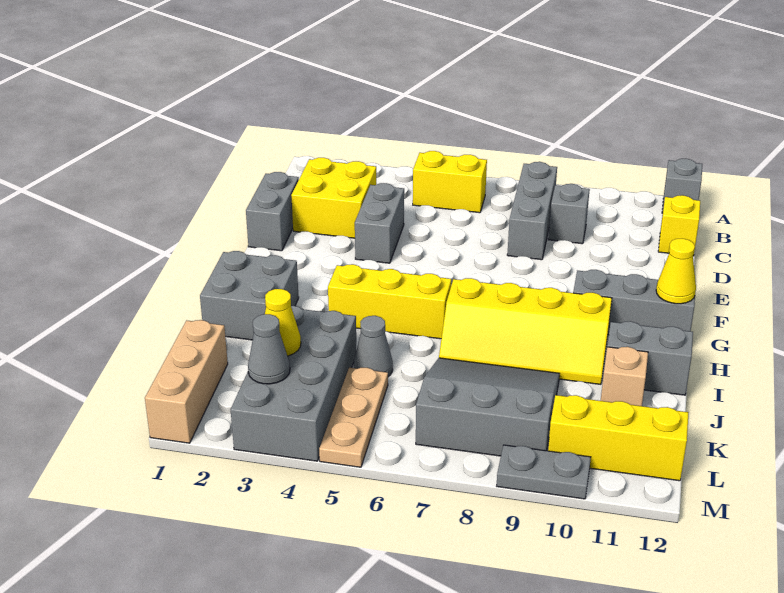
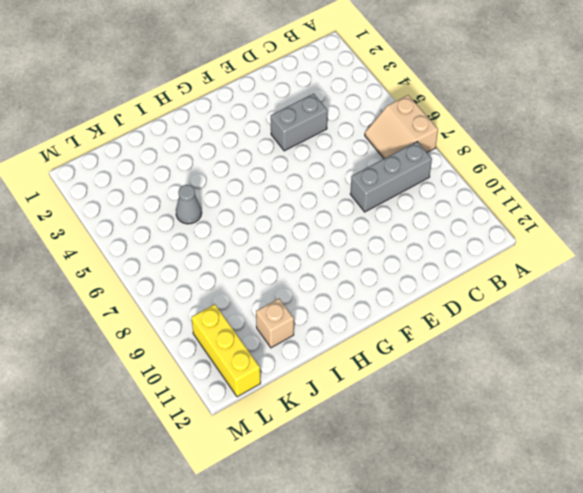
tan 2x2 slope [365,95,438,159] -> yellow 1x2 brick [413,151,487,213]
none -> grey 1x1 brick [662,159,702,213]
none -> yellow 2x2 brick [291,158,376,238]
none -> grey 1x1 brick [548,184,590,244]

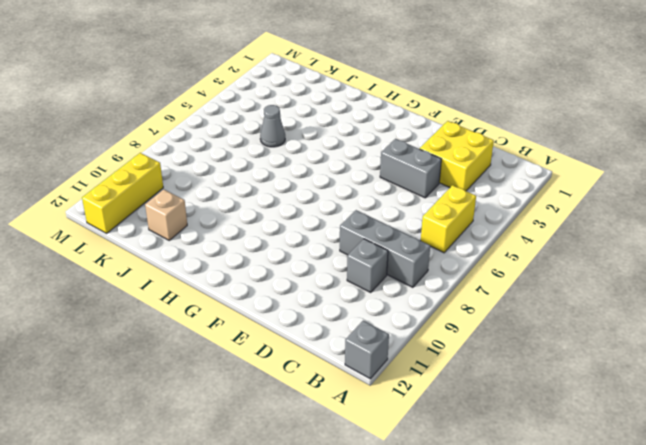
none -> yellow 1x1 brick [658,195,700,256]
none -> grey 1x2 brick [246,172,299,251]
none -> grey 1x3 brick [573,270,695,335]

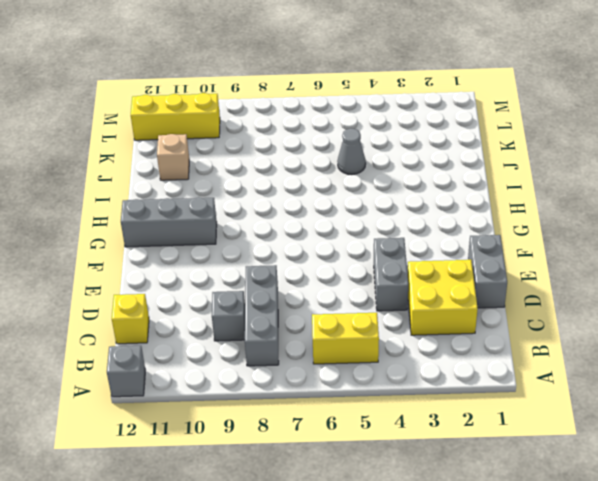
none -> grey 2x2 brick [200,251,299,340]
none -> yellow 1x3 brick [328,264,451,339]
none -> yellow 2x4 slope [439,278,612,384]

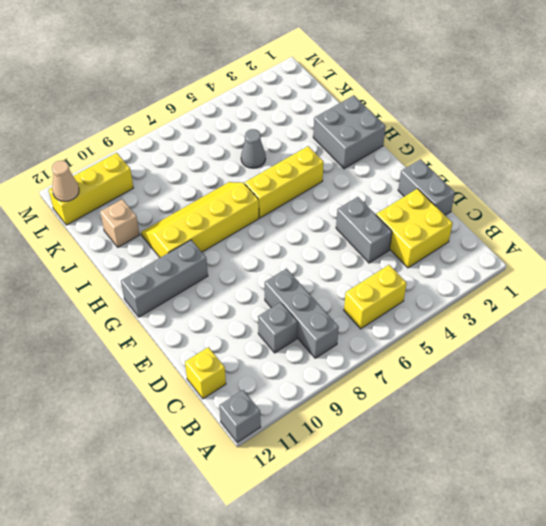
tan 1x1 cone [52,161,79,202] -> none
none -> grey 1x2 brick [607,321,693,395]
none -> grey 2x4 brick [231,306,356,461]
none -> grey 3x3 slope [416,358,560,456]

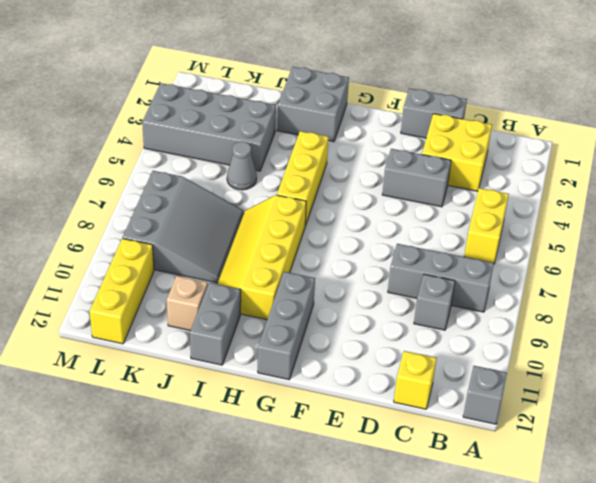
none -> tan 1x3 brick [145,320,228,443]
none -> tan 1x3 plate [319,367,388,467]
none -> grey 1x2 plate [497,445,591,499]

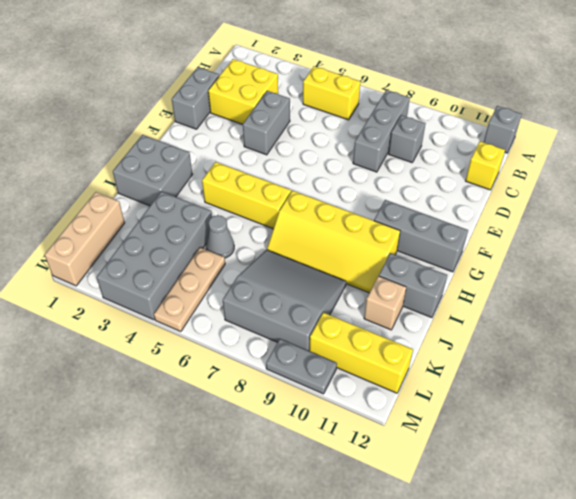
none -> yellow 1x1 cone [656,239,696,304]
none -> yellow 1x1 cone [265,289,301,356]
none -> grey 1x1 cone [248,314,290,384]

